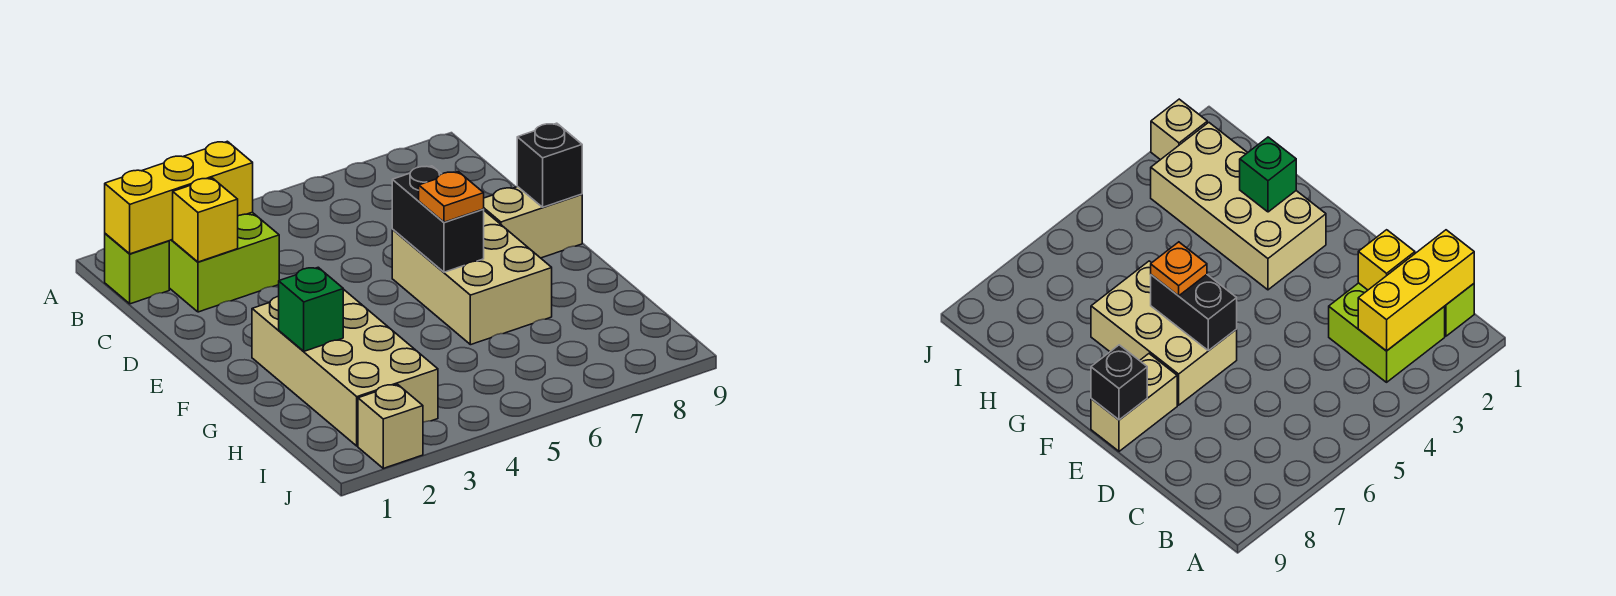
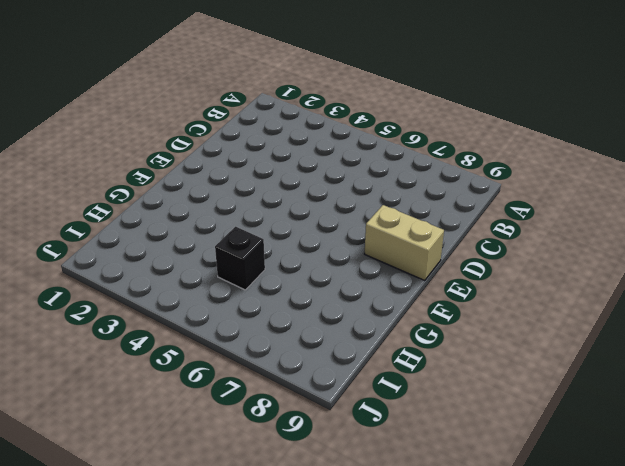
black 1x1 brick [215,227,265,290] -> black 1x1 brick moved to [517,123,582,207]
none -> lime 1x1 brick [105,234,169,304]
none -> lime 2x2 brick [169,212,279,312]
none -> tan 2x3 brick [392,211,552,345]

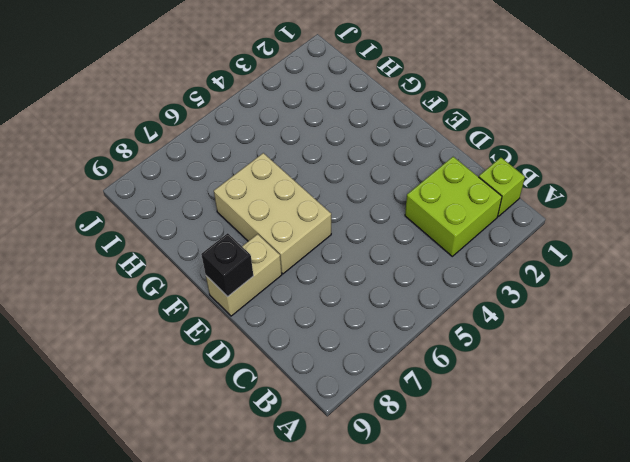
none -> tan 2x4 brick [252,289,438,446]
none -> tan 1x1 brick [358,384,423,468]
none -> yellow 1x3 brick [105,141,253,254]

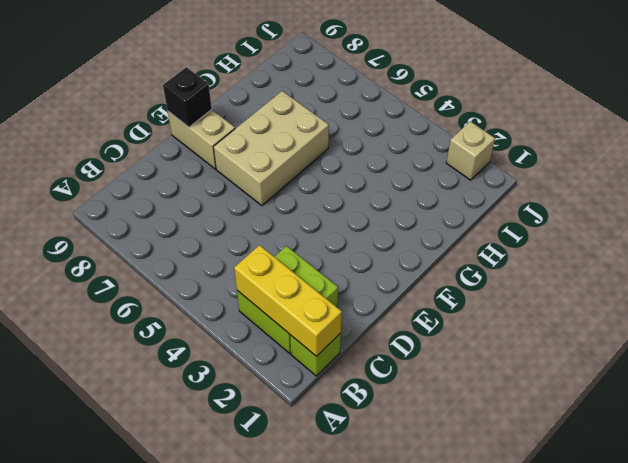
none -> tan 2x4 brick [252,289,438,446]
none -> yellow 1x1 brick [173,178,238,262]
none -> black 1x2 brick [392,166,484,272]

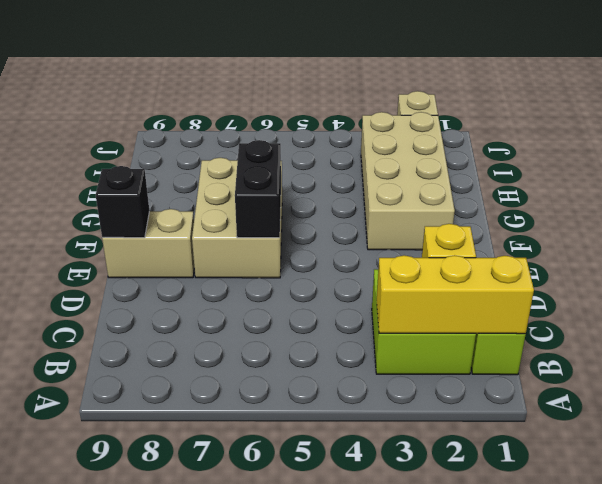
none -> green 1x1 brick [279,267,343,351]
none -> orange 1x1 plate [419,172,484,222]

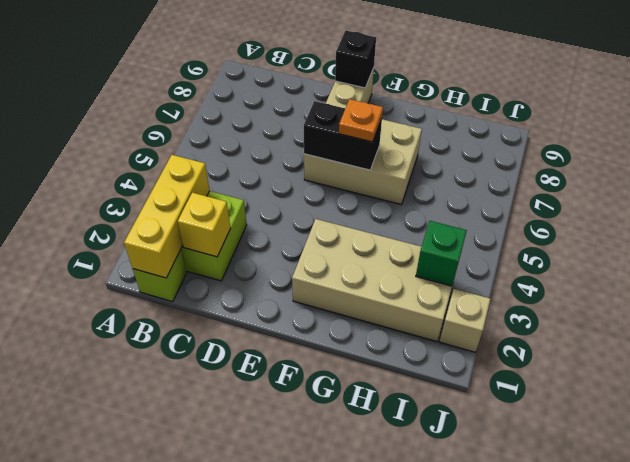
green 1x1 brick [416,221,467,286] -> green 1x1 brick moved to [279,267,343,351]

